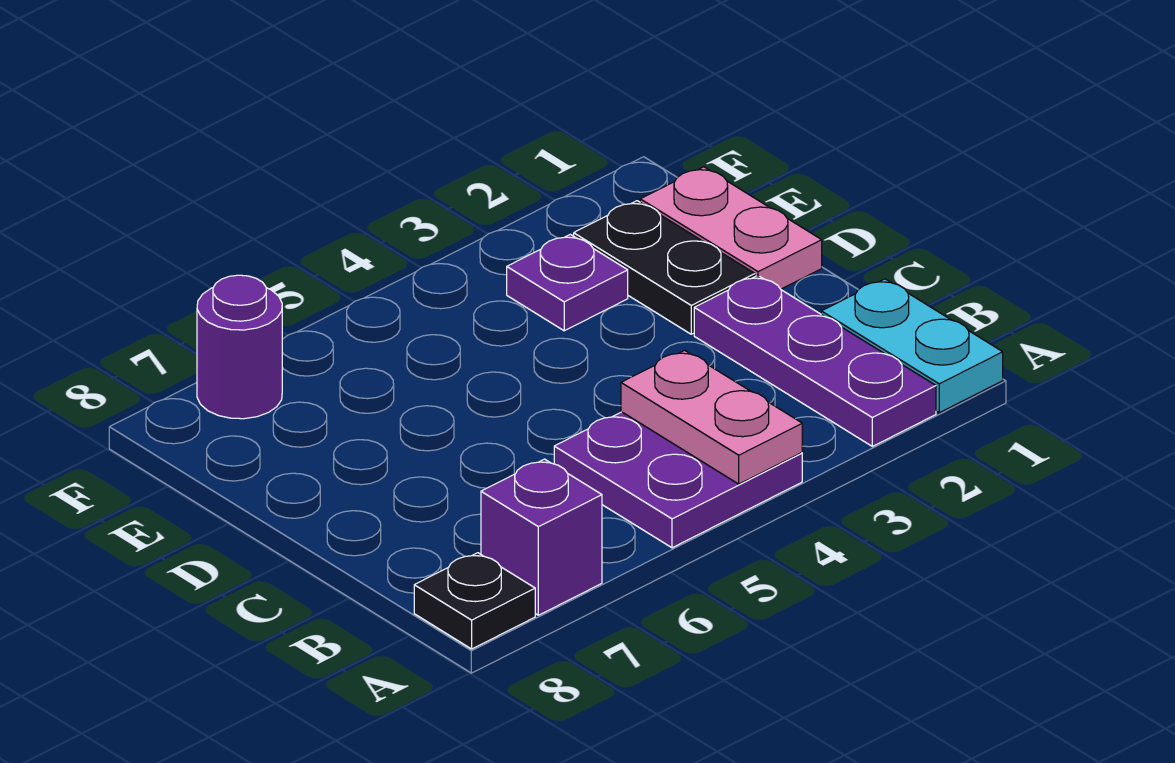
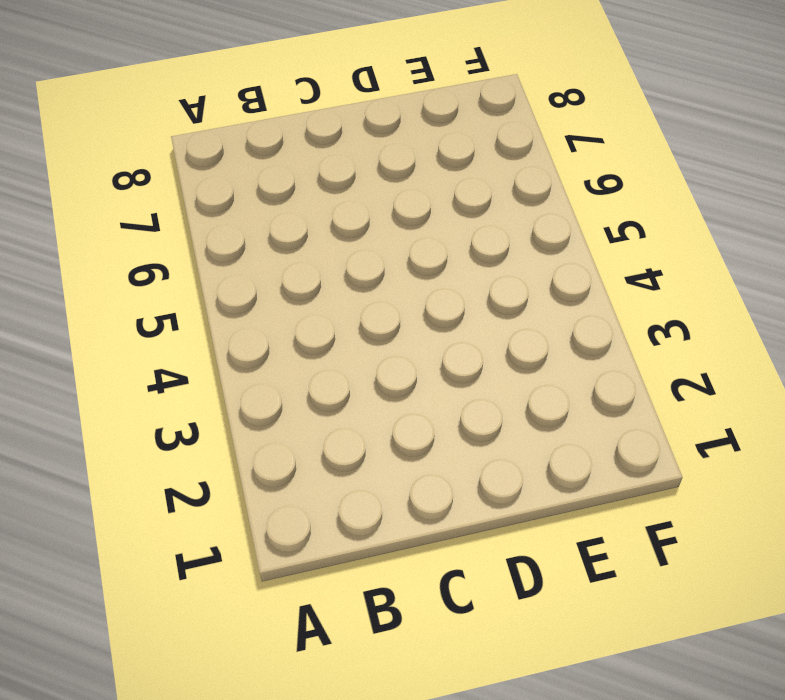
none -> cyan 1x2 plate [821,279,1003,413]
none -> purple 1x3 plate [694,275,936,446]

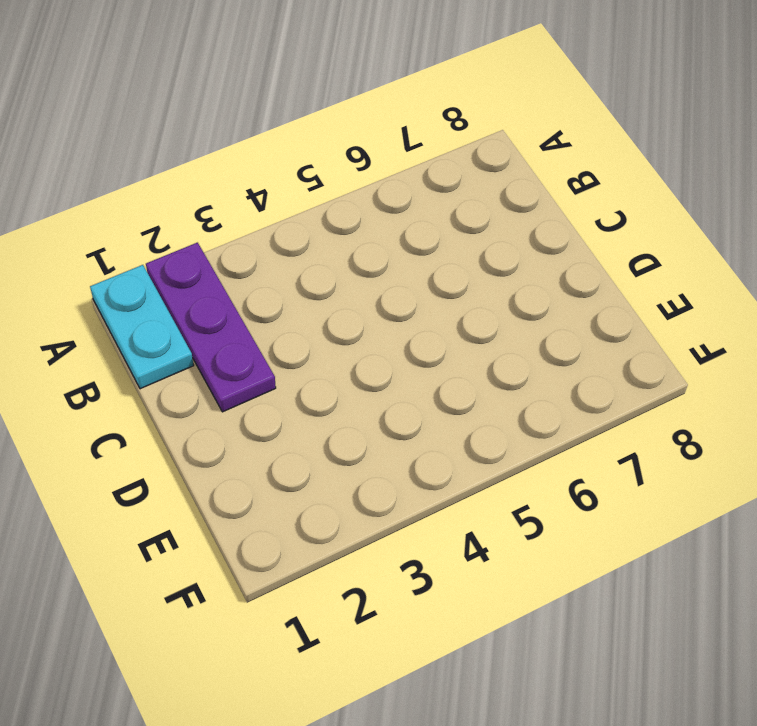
none -> purple 2x2 plate [554,412,802,548]
none -> purple 1x1 brick [481,459,602,615]

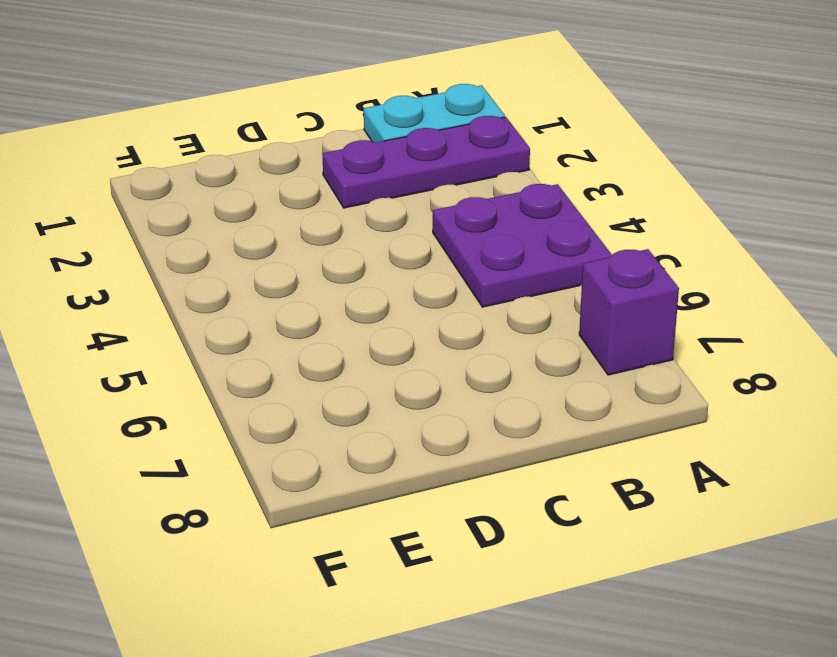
none -> black 1x1 plate [414,553,535,649]
none -> pink 1x2 plate [640,167,822,289]

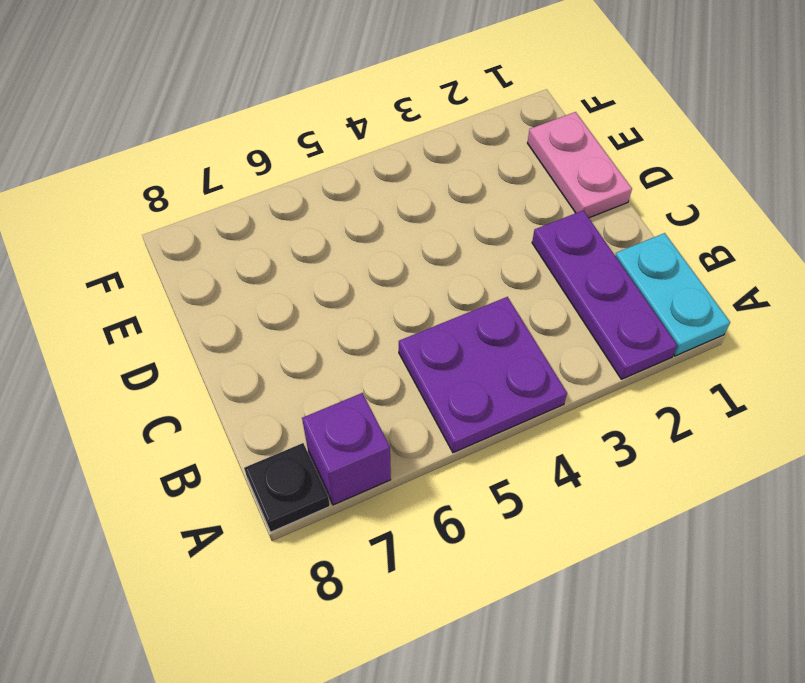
none -> black 1x2 plate [574,201,755,334]
none -> purple 1x1 plate [507,234,628,331]

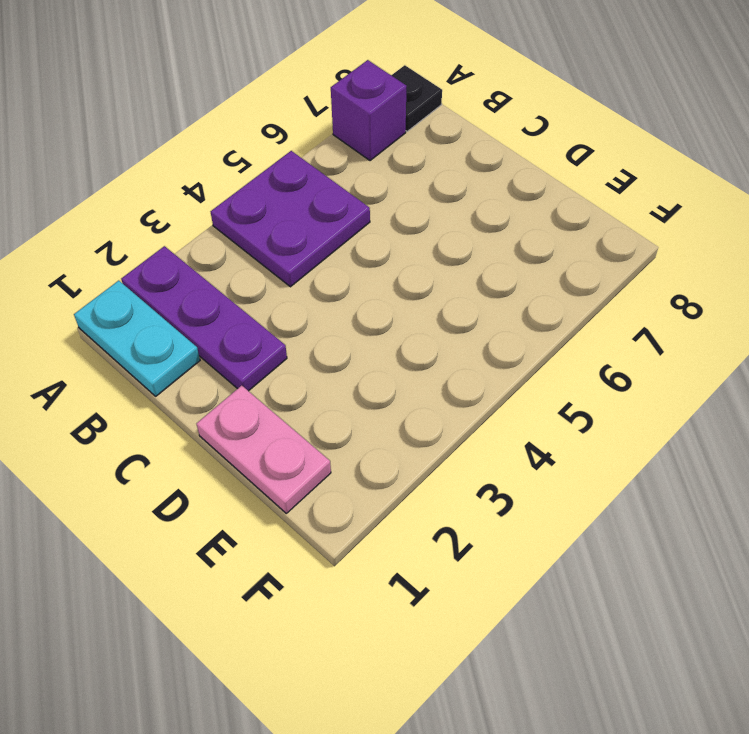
none -> black 1x2 plate [574,201,755,334]
none -> purple 1x1 plate [507,234,628,331]

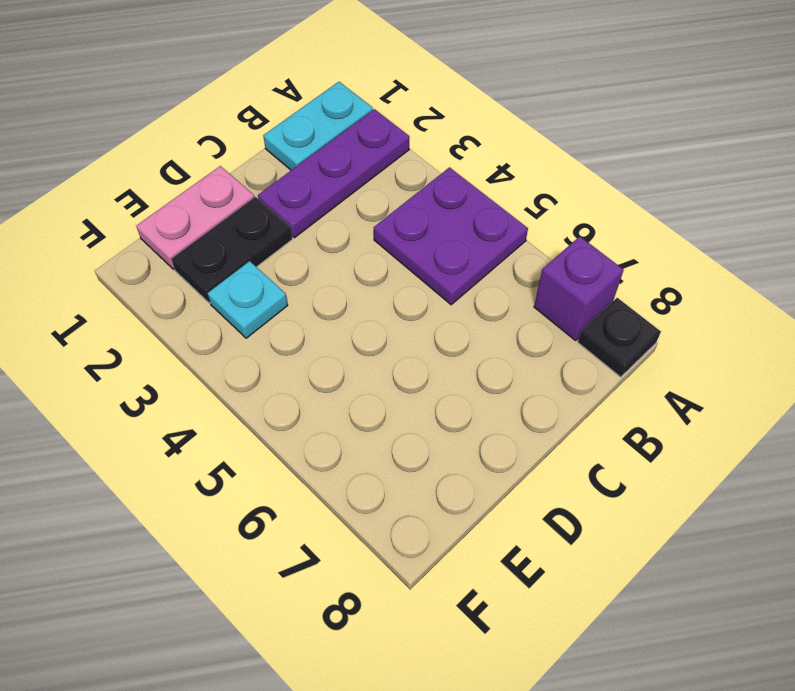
cyan 1x1 plate [208,261,288,338] -> purple 1x1 plate [507,234,628,331]
none -> purple 1x1 round brick [197,275,282,419]
none -> pink 1x2 plate [621,350,802,484]

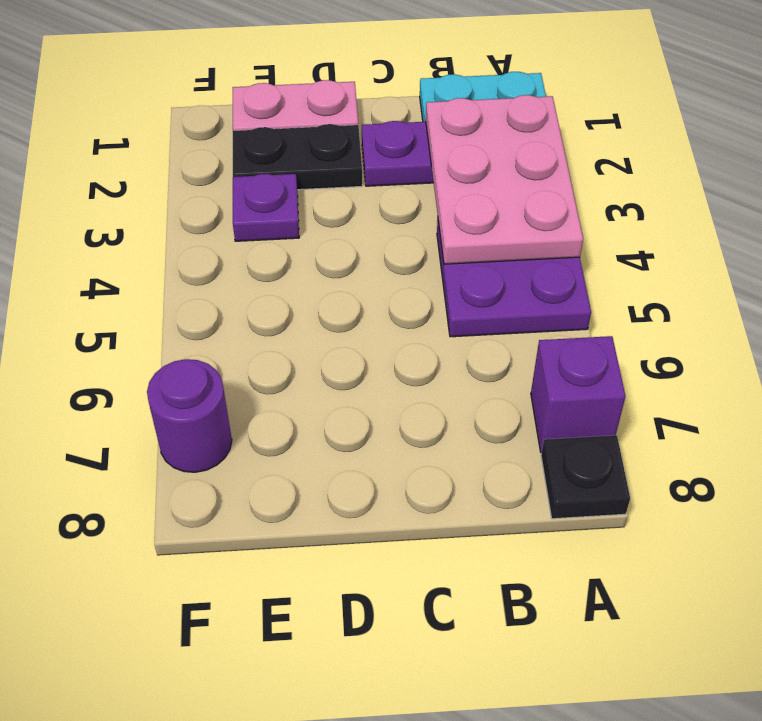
pink 2x3 plate [425,95,583,264] -> pink 1x2 plate [621,350,802,484]

